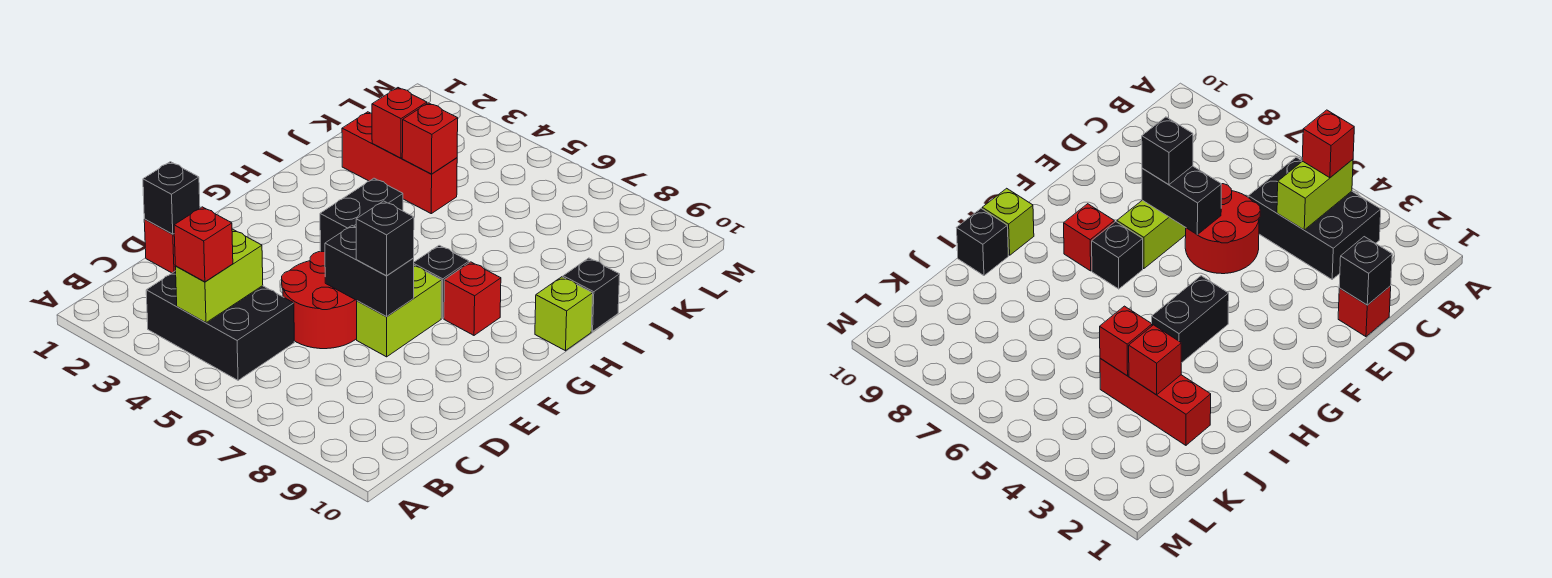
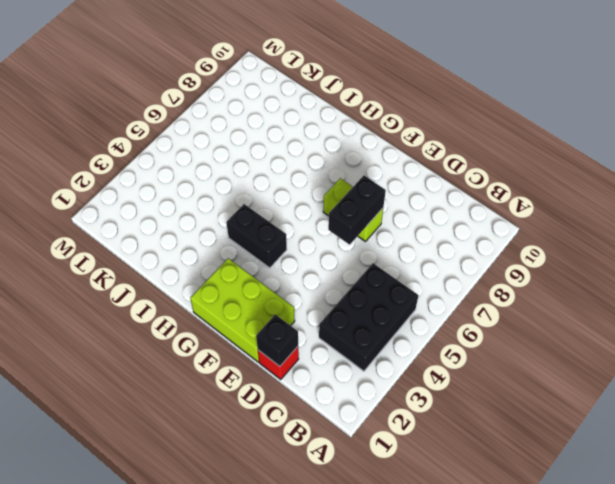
lime 2x3 brick [190,258,295,362] -> none
none -> red 2x2 round brick [282,251,357,349]
none -> black 1x1 brick [414,245,469,318]
none -> red 1x1 brick [444,262,501,335]

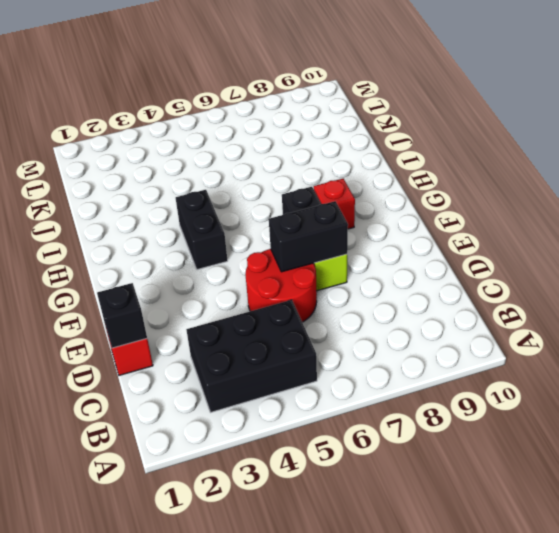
none -> lime 1x1 brick [535,277,593,351]
none -> black 1x1 brick [563,258,620,331]
none -> red 1x3 brick [342,112,457,214]

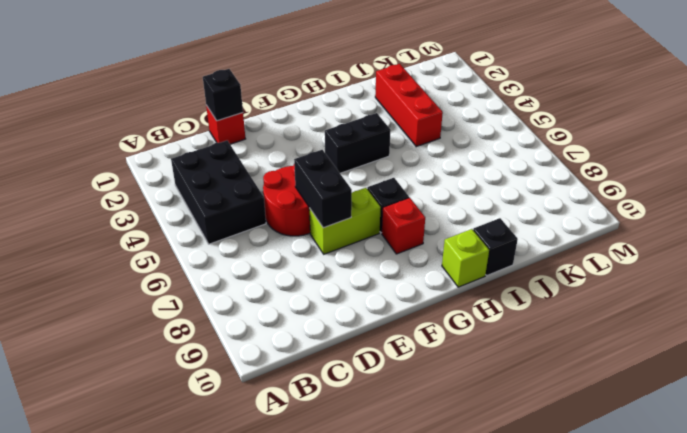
none -> lime 1x2 brick [175,229,263,323]
none -> red 1x1 brick [372,88,427,158]
none -> red 1x1 brick [402,103,458,174]

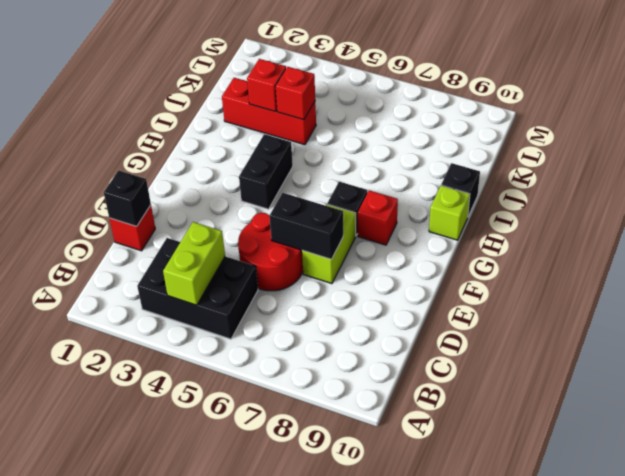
none -> red 1x1 brick [174,207,233,282]
none -> black 1x1 brick [356,201,414,276]

